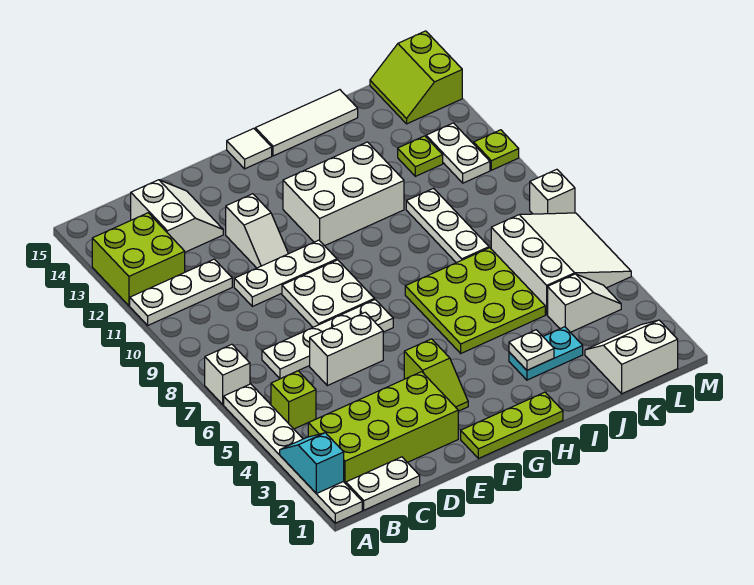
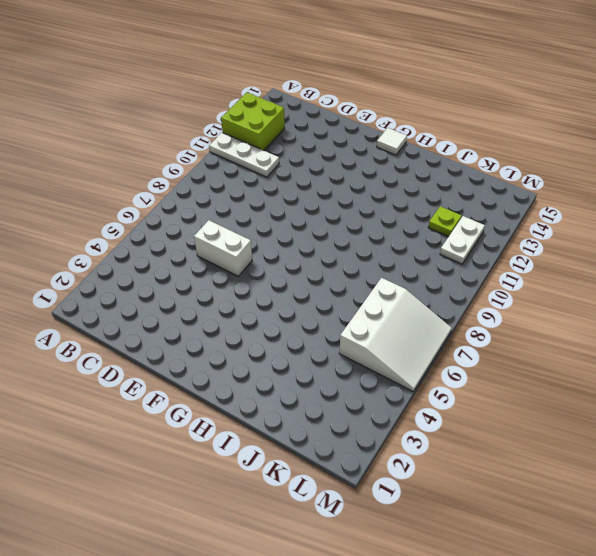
none -> white 1x6 plate [224,384,362,523]
none -> white 1x1 brick [205,344,250,404]
none -> white 1x2 plate [346,457,420,510]
none -> lime 2x4 brick [308,372,458,484]

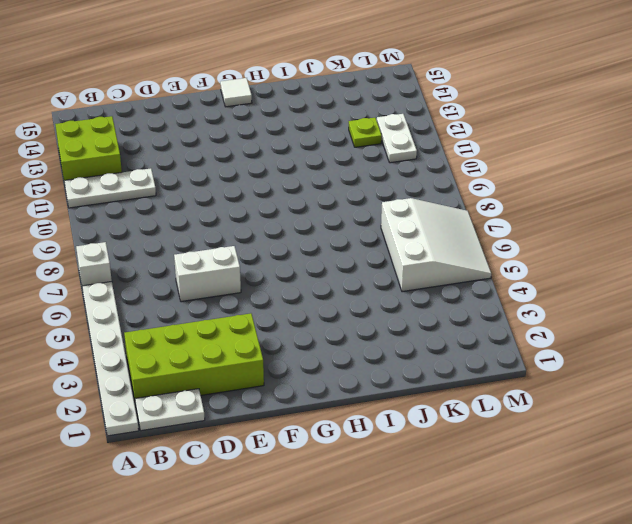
none -> lime 1x1 brick [271,371,316,429]
none -> white 1x4 plate [262,300,393,379]
none -> white 2x2 slope [131,180,223,252]
none -> white 1x3 plate [234,240,337,306]

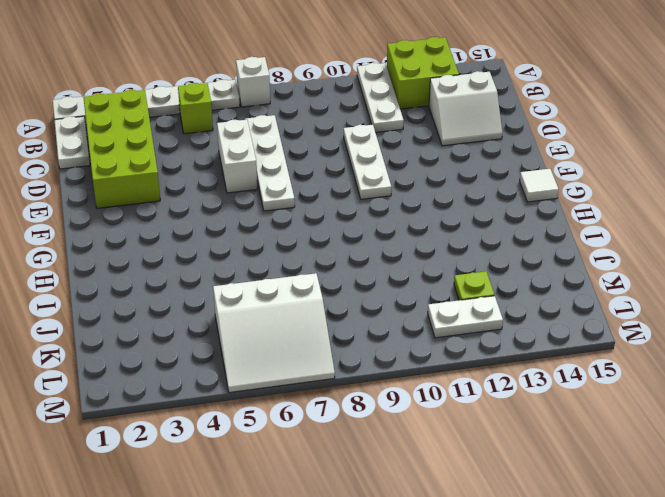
none -> white 2x2 plate [282,260,374,327]
none -> white 1x2 slope [226,194,288,268]
none -> lime 1x3 plate [461,392,563,459]
none -> lime 1x2 slope [404,339,468,411]

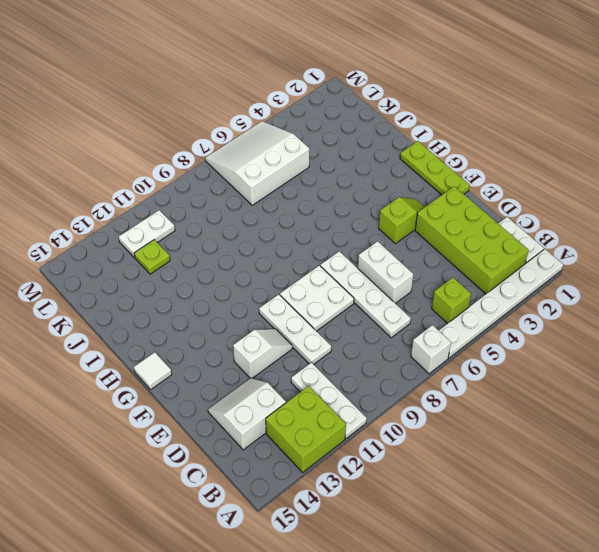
none -> white 2x3 brick [283,142,404,246]
none -> lime 3x3 plate [405,248,545,353]
none -> white 1x3 tile [255,90,358,156]
none -> cyan 1x2 plate [509,327,583,380]

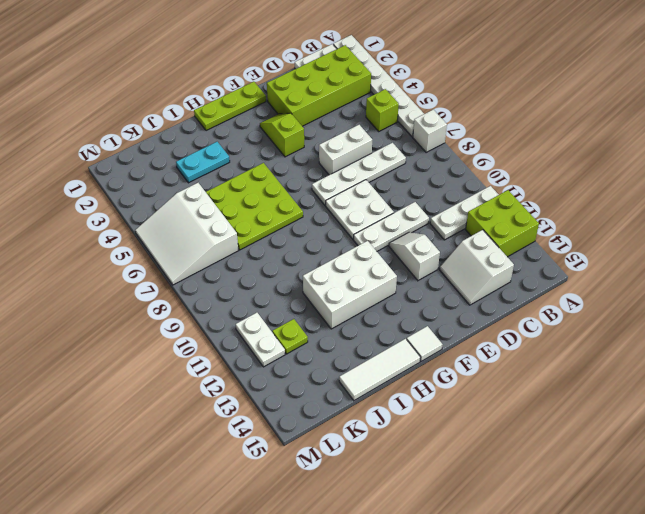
none -> white 1x3 plate [406,188,489,263]
none -> white 2x2 slope [585,320,678,394]
none -> white 1x2 slope [548,274,621,332]
none -> lime 2x2 slope [370,31,462,124]

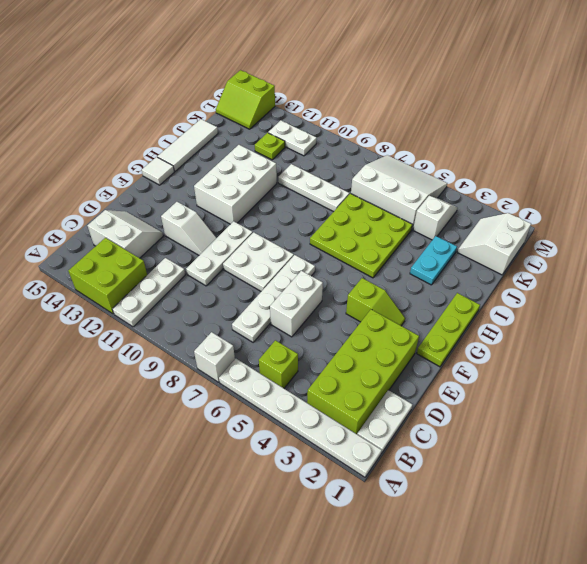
none -> white 1x1 brick [530,169,575,214]
none -> lime 1x1 plate [474,130,519,170]
none -> cyan 1x2 slope [280,433,344,494]
none -> white 1x1 plate [509,330,554,370]

